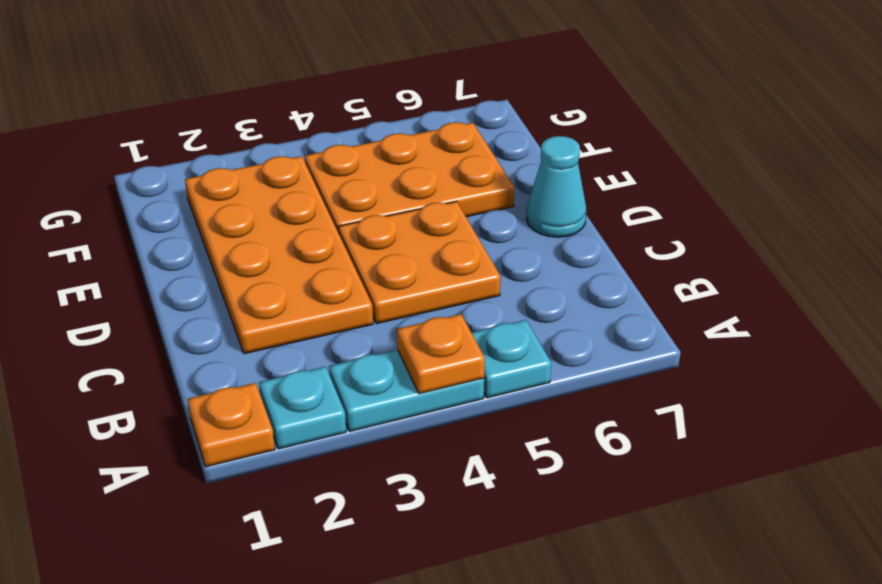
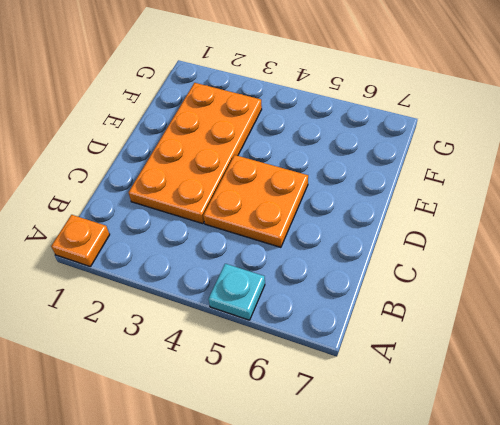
none -> cyan 1x1 plate [259,367,346,449]
none -> cyan 1x2 plate [329,350,484,431]

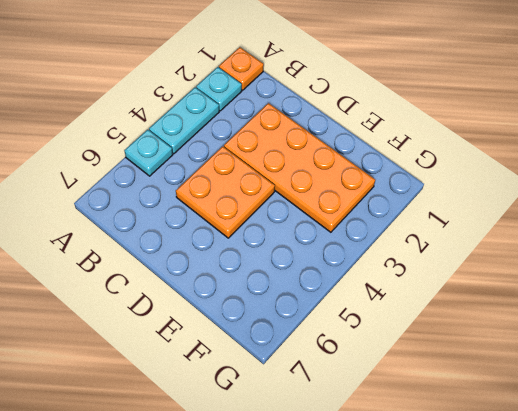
none -> cyan 1x1 cone [527,136,586,237]
none -> orange 2x3 plate [305,122,515,233]

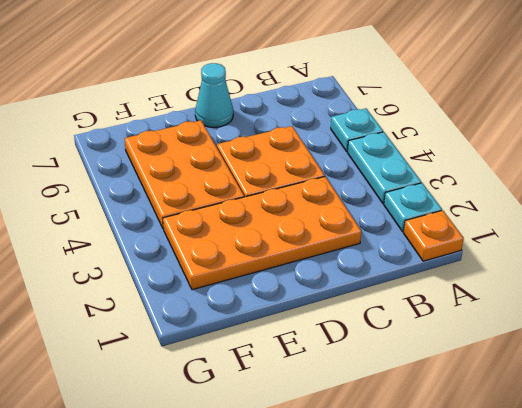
none -> orange 1x1 plate [397,314,485,394]

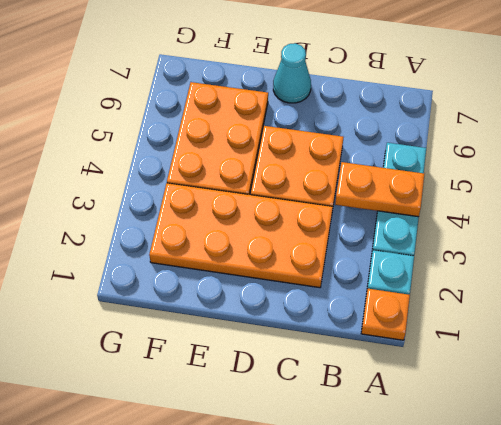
orange 1x2 plate [335,162,424,217] -> orange 1x1 plate [397,314,485,394]

